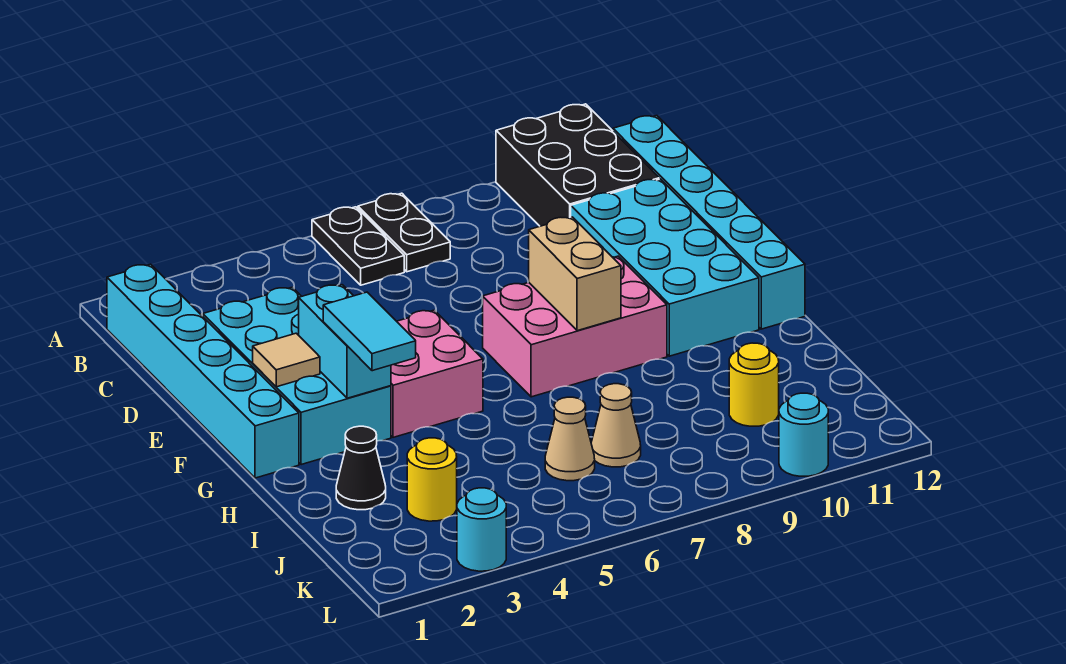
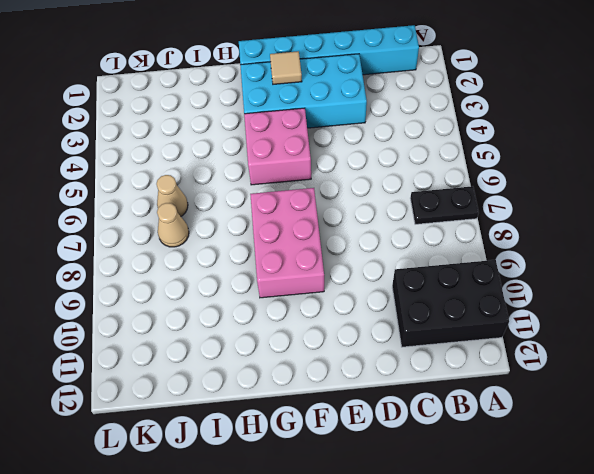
none -> black 1x2 plate [312,207,404,285]
none -> cyan 1x6 brick [613,116,805,329]
none -> cyan 2x4 brick [571,179,759,356]

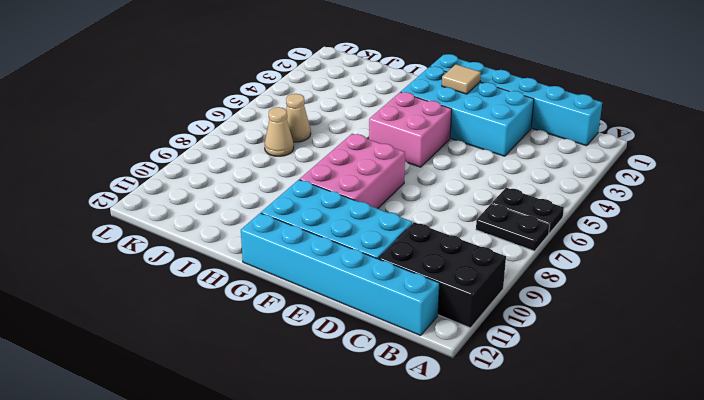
none -> black 1x1 cone [336,426,386,510]
none -> yellow 1x1 round brick [407,438,457,521]
none -> yellow 1x1 round brick [729,343,779,426]

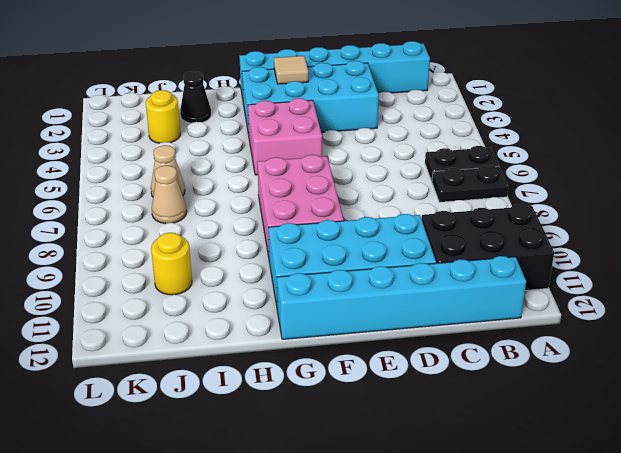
none -> cyan 1x1 round brick [457,488,506,571]
none -> cyan 1x1 round brick [779,393,828,476]
none -> cyan 1x2 brick [299,285,391,398]

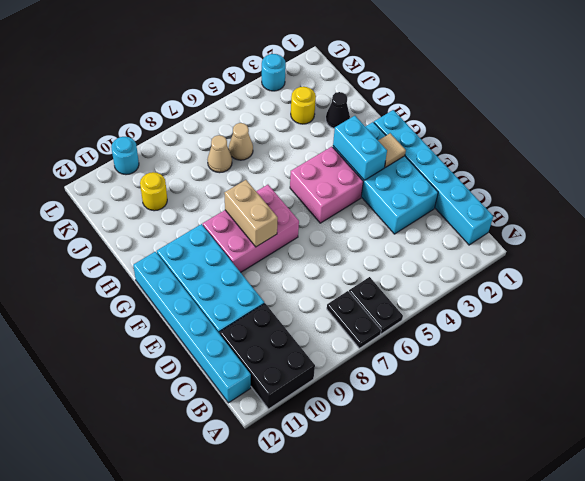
none -> cyan 1x2 tile [323,292,416,371]

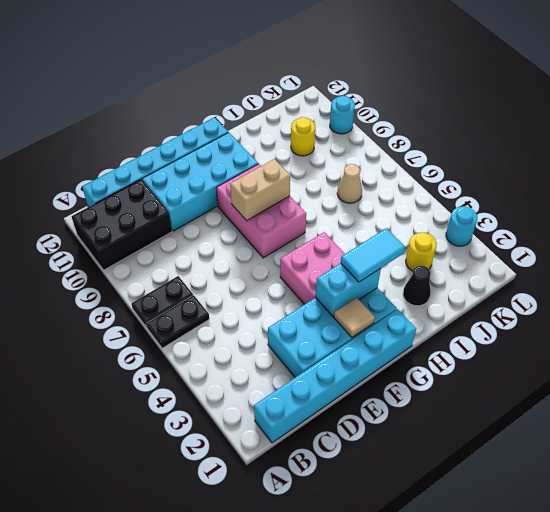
none -> tan 1x1 cone [545,397,595,481]

